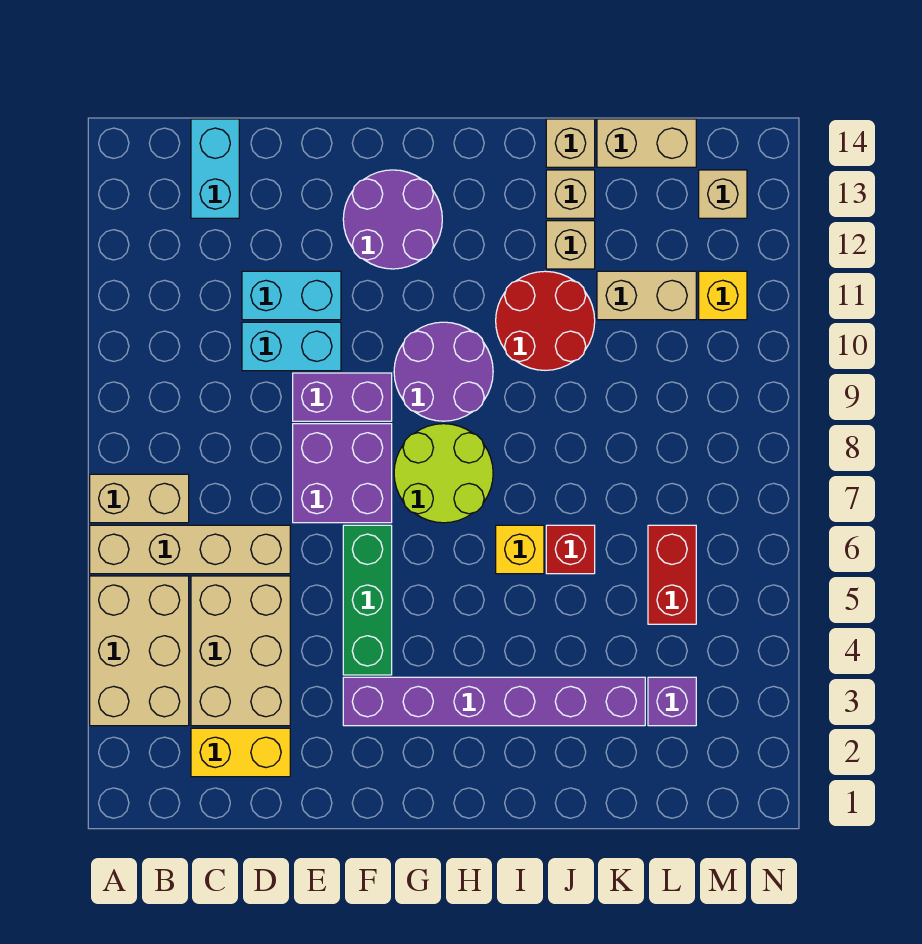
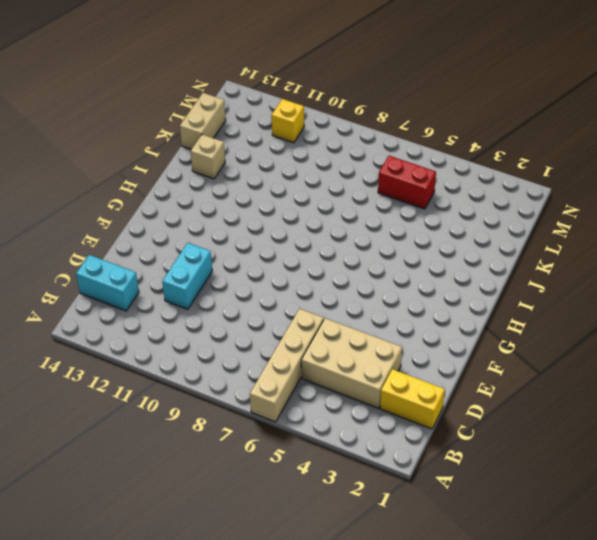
yellow 1x2 brick [380,369,445,429] -> yellow 1x2 brick turned to [191,728,290,777]
none -> tan 2x3 brick [90,576,189,726]
none -> tan 1x2 brick [90,474,189,523]
none -> cyan 1x2 brick [242,322,341,371]

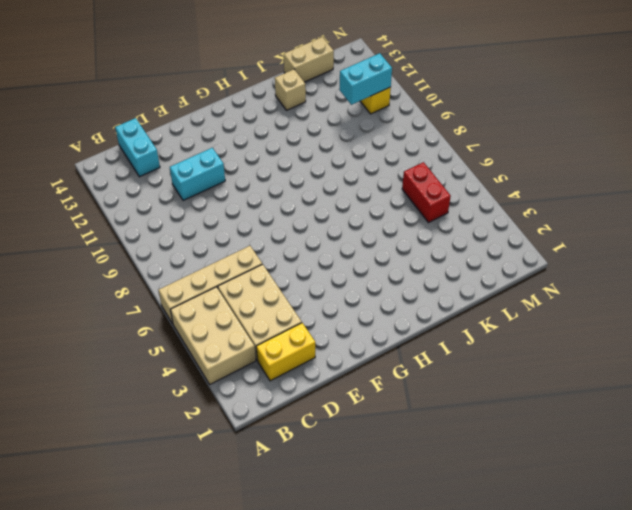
cyan 1x2 brick [339,53,392,105] -> cyan 1x2 brick moved to [242,322,341,371]
none -> tan 1x2 brick [90,474,189,523]
none -> purple 2x2 brick [293,424,392,523]
none -> purple 1x2 brick [293,373,392,421]

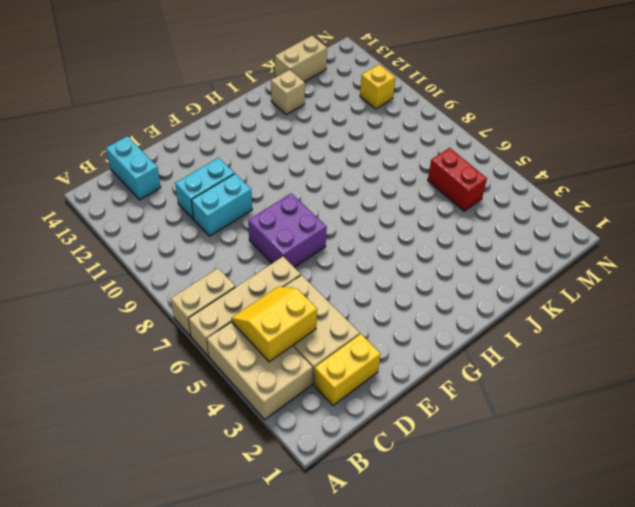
yellow 2x2 slope [231,287,317,362] -> none
none -> purple 1x2 brick [293,373,392,421]
none -> purple 1x6 brick [343,677,645,726]
none -> green 1x3 brick [343,525,392,675]

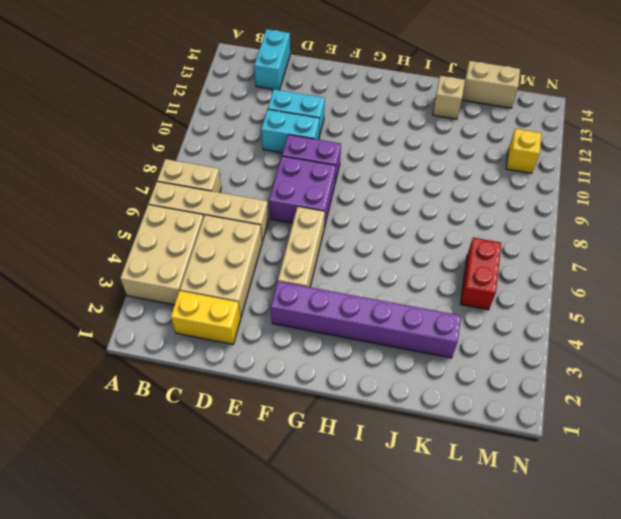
tan 1x3 brick [278,207,325,287] -> green 1x3 brick [343,525,392,675]
none -> purple 2x2 round brick [343,170,442,269]
none -> lime 2x2 round brick [394,424,493,523]
none -> purple 2x2 round brick [394,322,493,421]

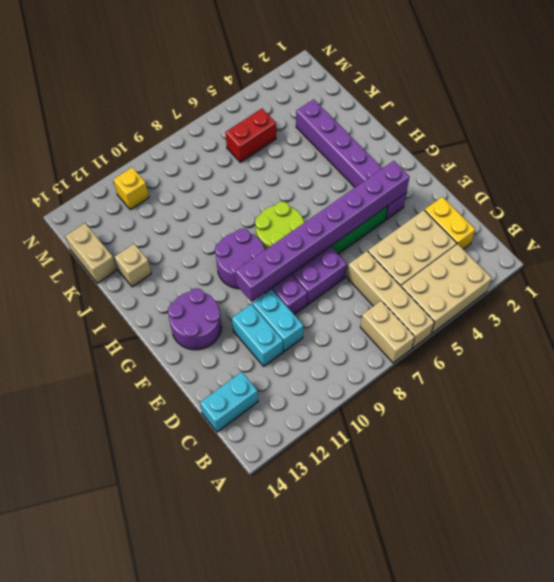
purple 1x8 brick [235,161,409,302] -> none
none -> yellow 1x1 brick [496,525,544,574]
none -> red 2x2 round brick [496,271,595,370]
none -> red 1x1 brick [546,525,595,574]

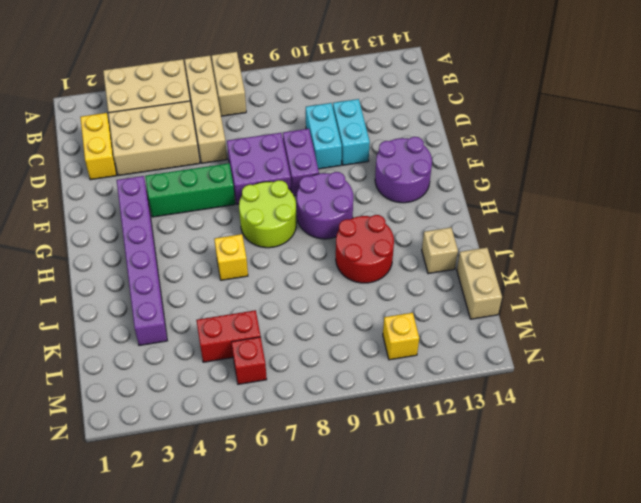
red 1x1 brick [231,337,267,384] -> red 1x1 brick moved to [546,525,595,574]
none -> cyan 1x2 brick [191,119,239,218]
none -> tan 1x1 brick [546,221,595,269]
none -> tan 1x1 brick [546,119,595,167]

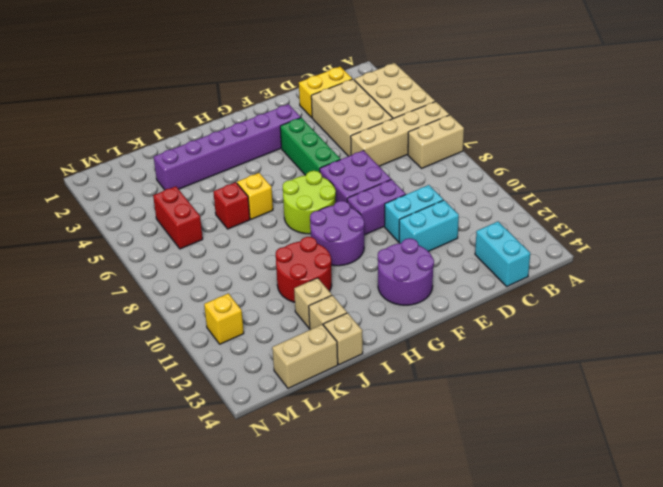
none -> tan 1x2 brick [597,271,696,320]
none -> purple 1x1 brick [648,677,696,726]
none -> tan 1x1 brick [699,170,747,218]

